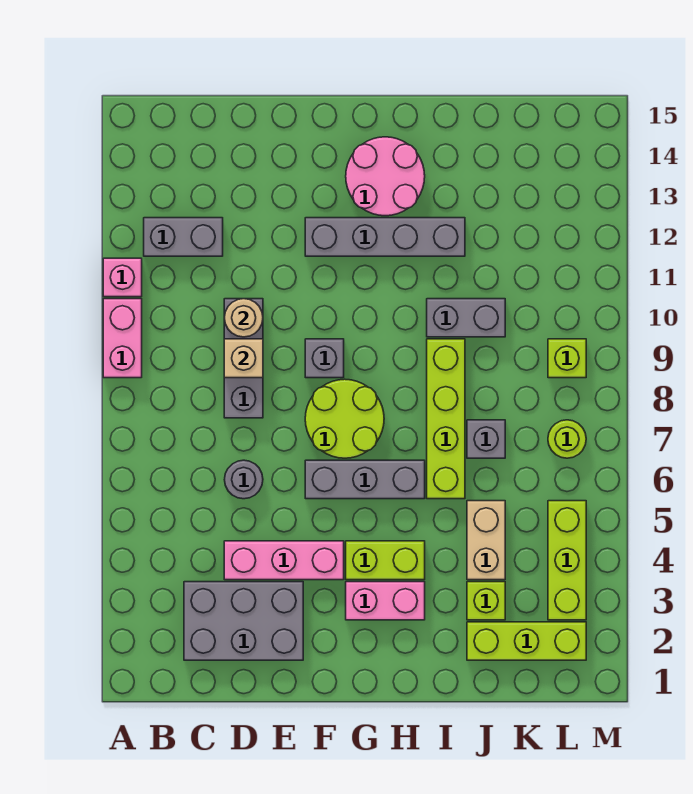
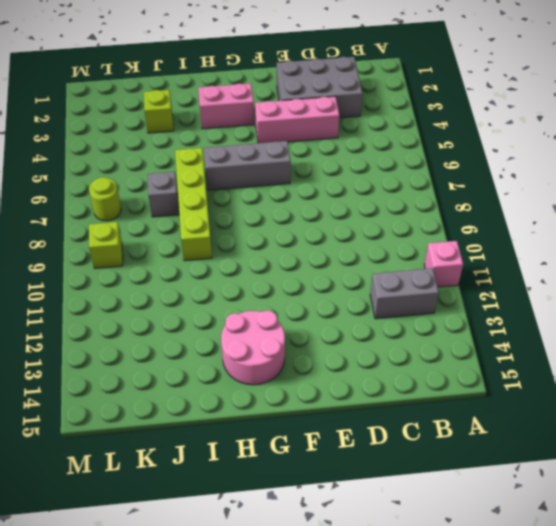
none -> pink 1x2 brick [103,299,142,378]
none -> grey 1x1 round brick [224,460,263,499]
none -> grey 1x3 brick [224,299,263,418]

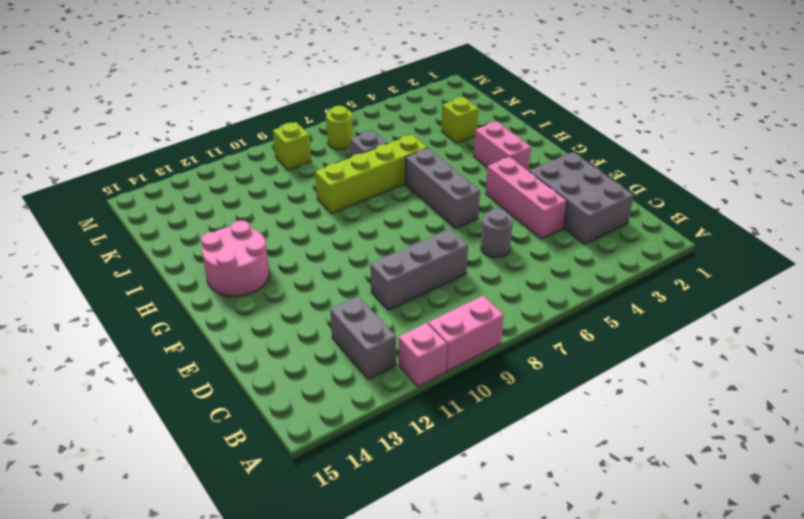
none -> lime 2x2 round brick [305,379,384,458]
none -> grey 1x1 brick [305,339,344,378]
none -> grey 1x4 brick [305,218,465,256]

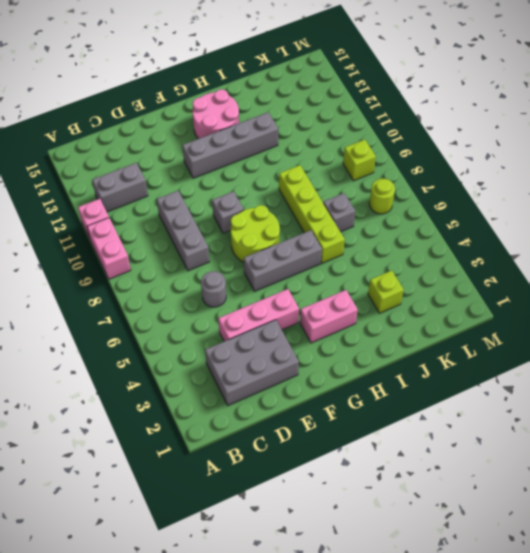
none -> lime 1x2 brick [346,541,425,580]
none -> grey 1x2 brick [427,299,505,337]
none -> lime 1x3 brick [467,622,586,660]

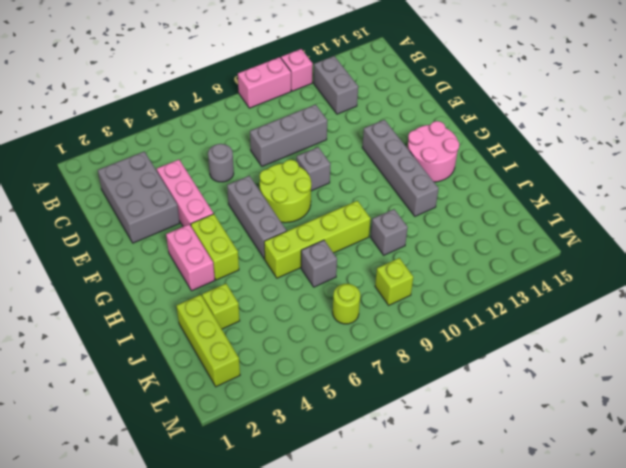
grey 1x1 brick [371,209,408,255] -> grey 1x2 brick [427,299,505,337]
none -> tan 1x2 brick [467,501,505,580]
none -> lime 1x3 brick [548,501,586,620]
none -> tan 1x1 brick [224,339,263,378]

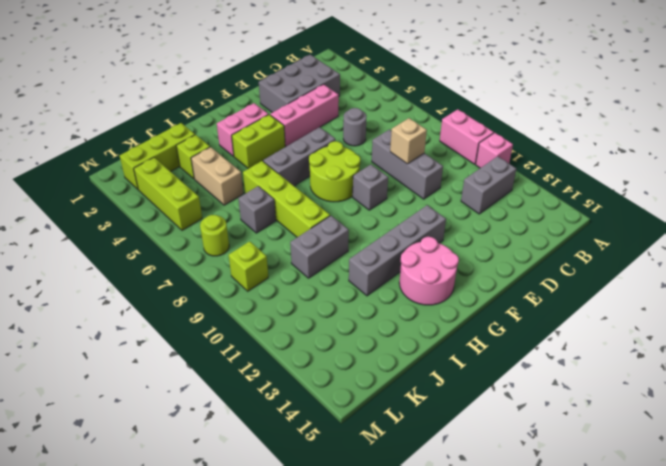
none -> tan 1x1 round brick [224,299,263,337]

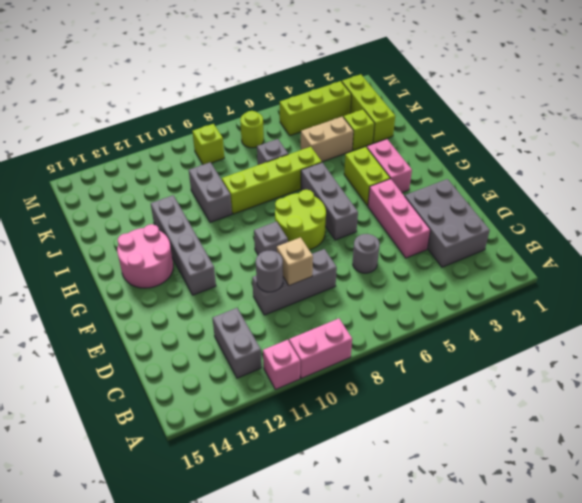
grey 1x1 round brick [256,251,283,292] -> tan 1x1 round brick [224,299,263,337]

